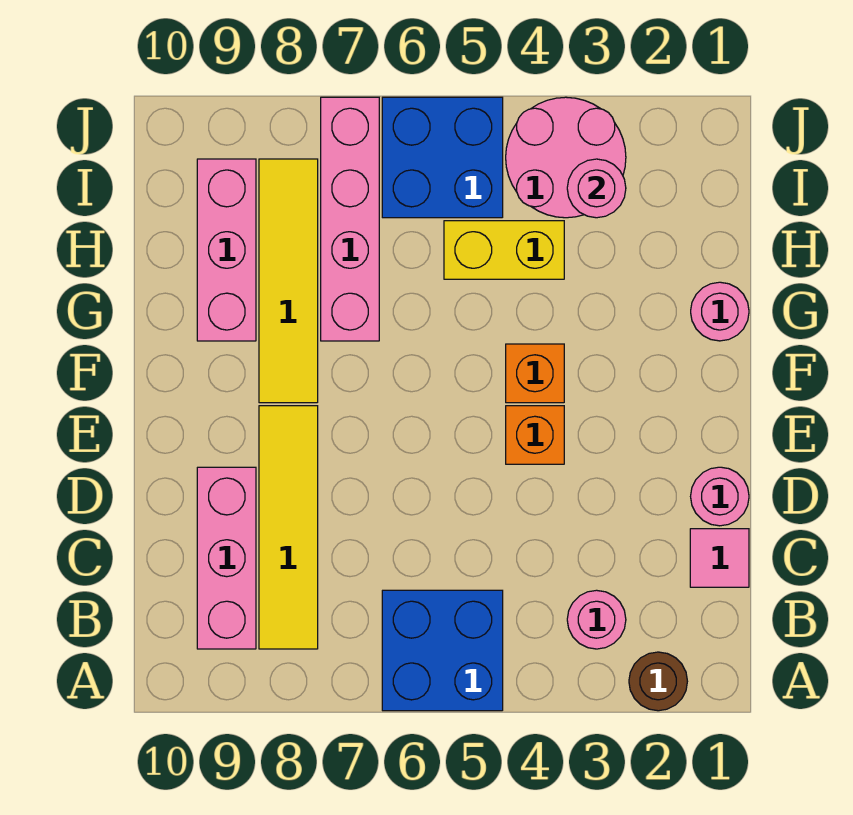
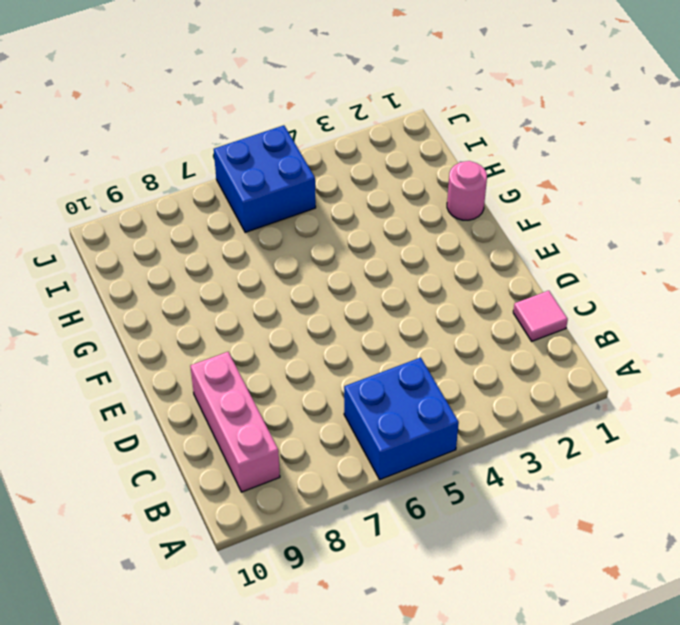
none -> brown 1x1 round brick [629,652,687,711]
none -> pink 1x1 round brick [567,590,626,649]
none -> yellow 1x4 tile [259,406,318,649]

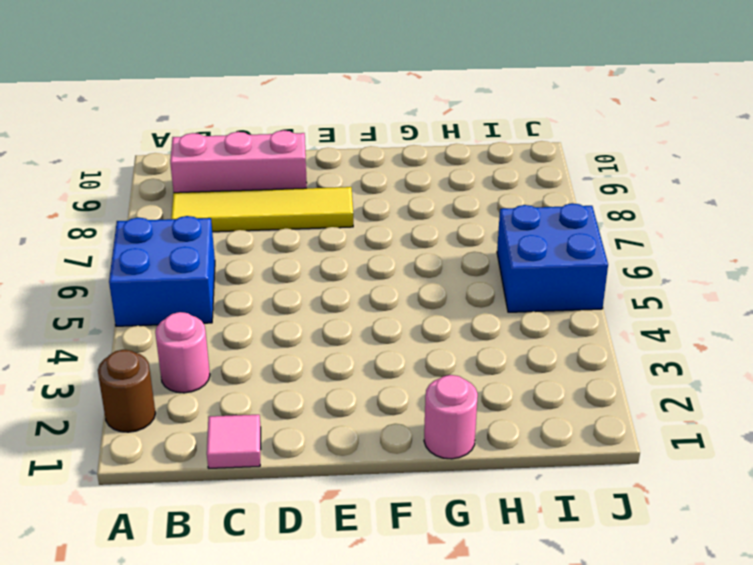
none -> pink 1x1 round brick [691,467,749,526]
none -> orange 1x1 brick [506,406,564,464]
none -> orange 1x1 brick [506,344,564,403]

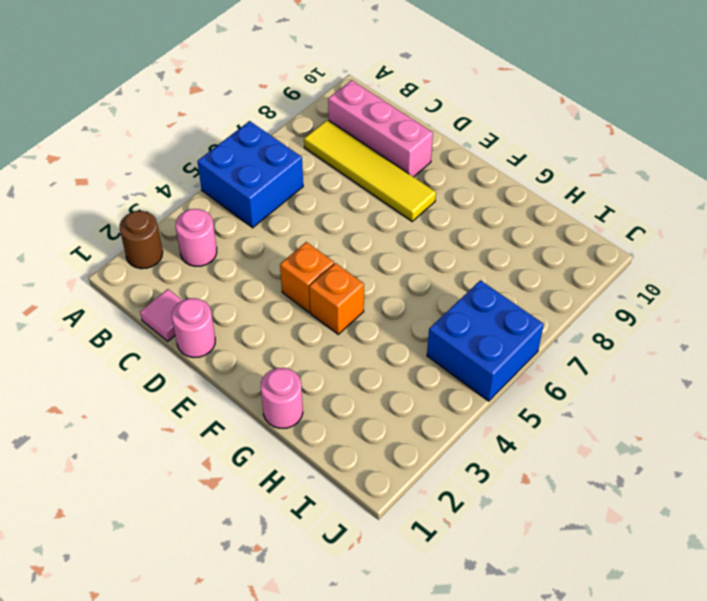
none -> yellow 1x4 tile [259,159,318,403]
none -> pink 1x4 brick [321,97,379,341]
none -> pink 1x3 brick [197,159,256,341]

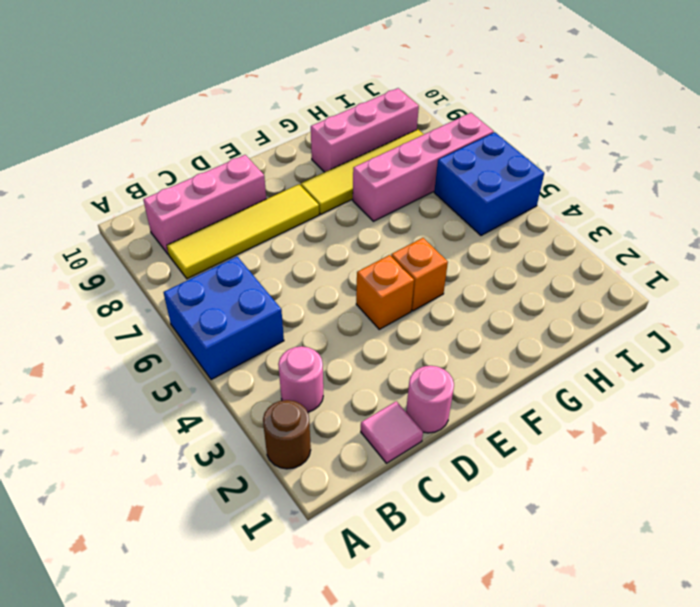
none -> pink 1x1 round brick [691,282,749,341]
none -> yellow 1x2 brick [444,221,564,279]
none -> pink 2x2 round brick [506,97,626,218]

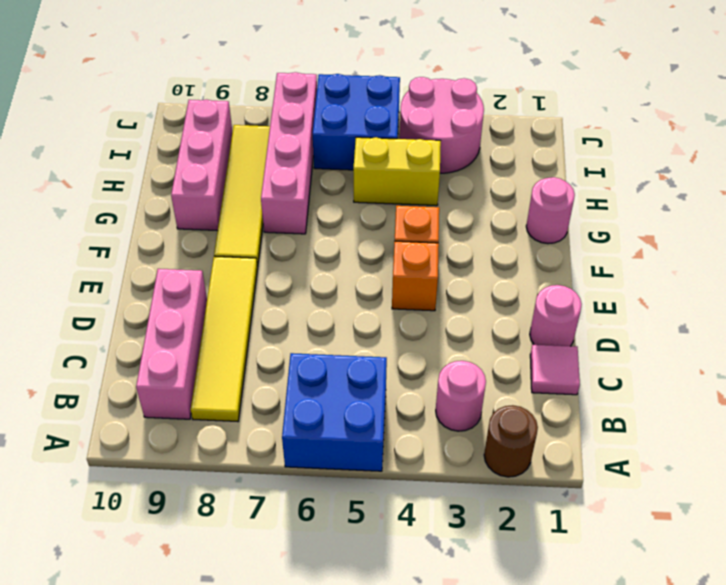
none -> pink 1x1 round brick [567,159,626,218]

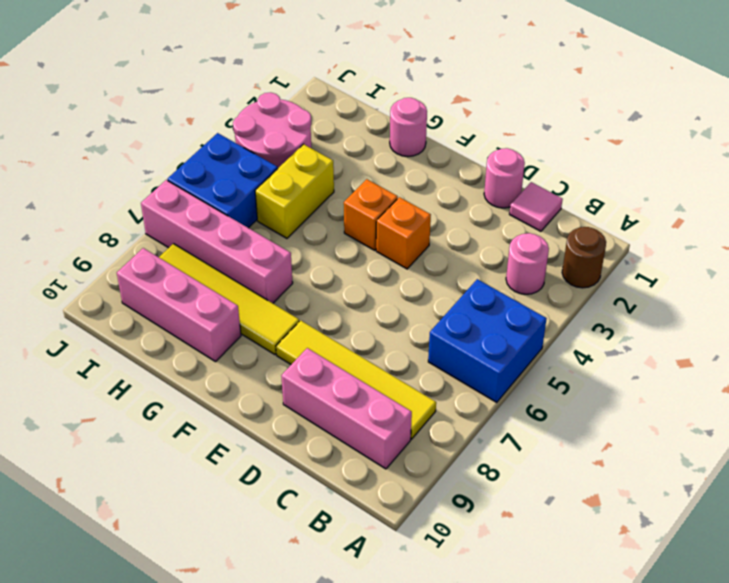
none -> pink 1x1 round brick [567,159,626,218]

